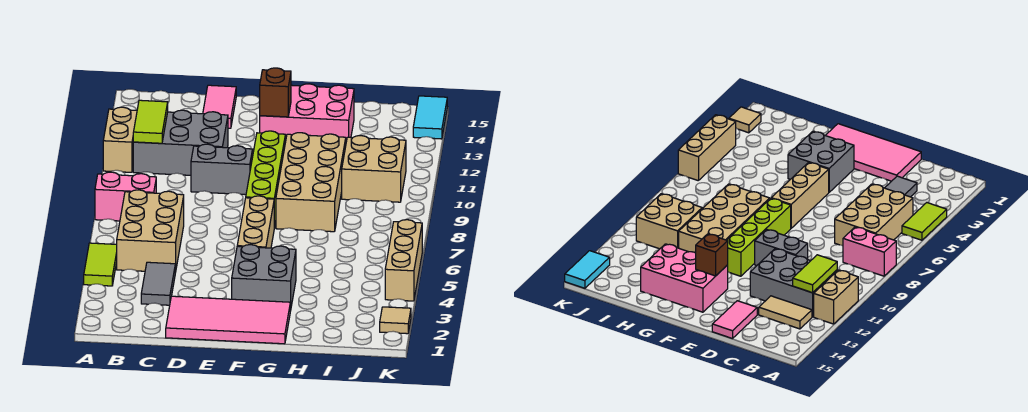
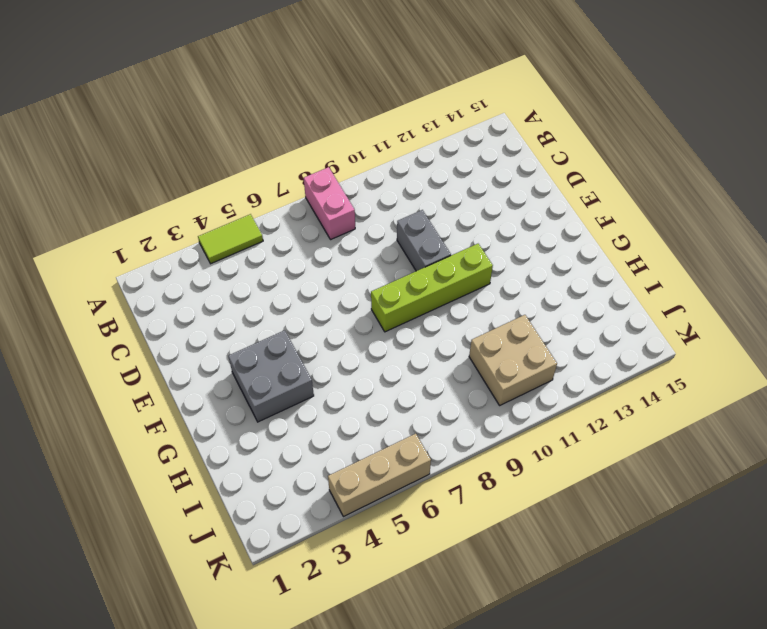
none -> tan 1x2 brick [103,107,137,172]
none -> tan 2x3 brick [117,190,184,273]
none -> grey 2x3 brick [133,110,228,175]

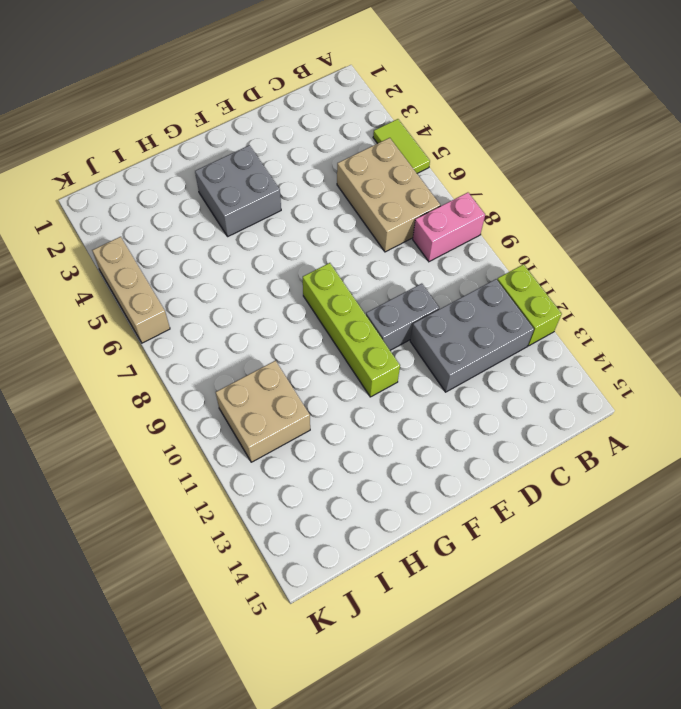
lime 1x2 brick [497,264,562,346] -> tan 1x2 brick [103,107,137,172]
none -> tan 1x2 tile [759,296,812,329]
none -> grey 1x2 tile [141,262,175,305]
none -> pink 2x4 tile [166,296,290,344]

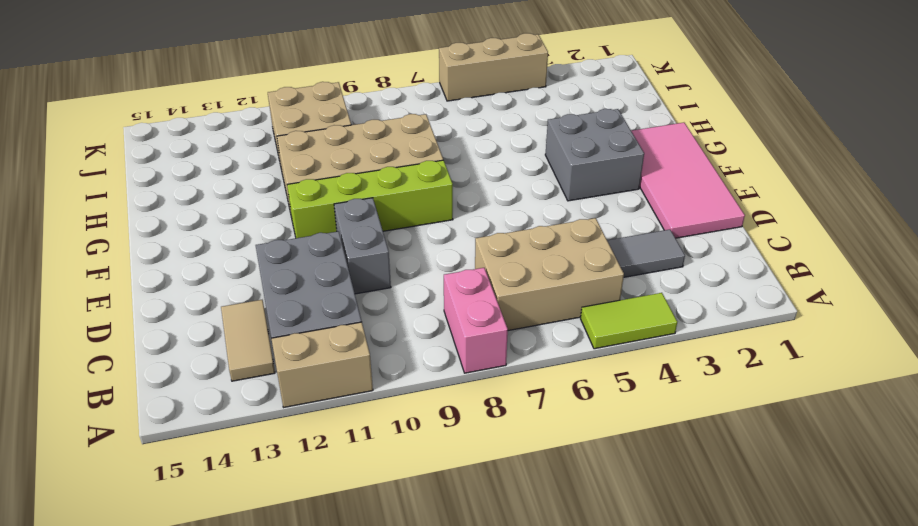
none -> pink 1x2 tile [203,85,236,128]
none -> tan 1x3 brick [237,196,274,248]
none -> pink 2x3 brick [260,84,354,142]

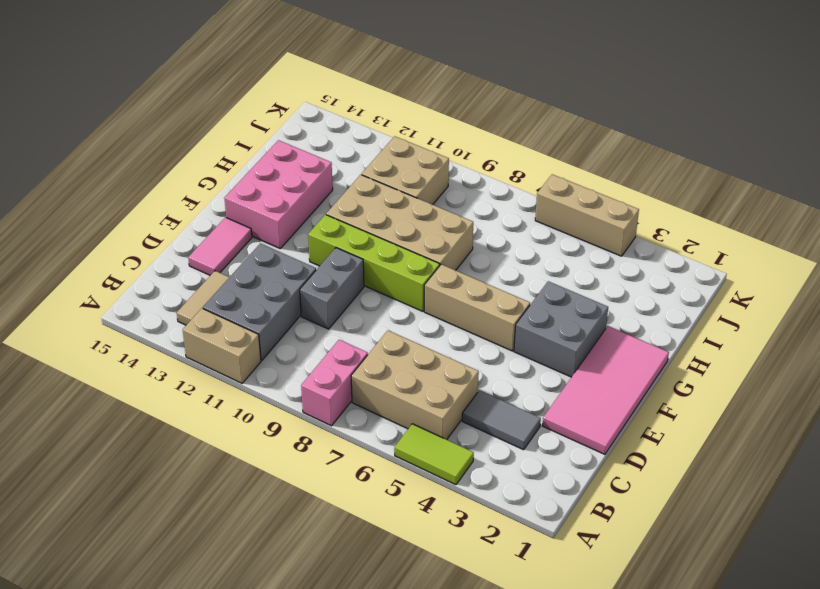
pink 1x2 tile [188,217,252,275] -> pink 1x2 tile turned to [203,85,236,128]
none -> tan 1x1 tile [380,307,411,334]
none -> cyan 1x2 tile [413,96,447,139]
none -> lime 1x2 tile [133,100,168,143]

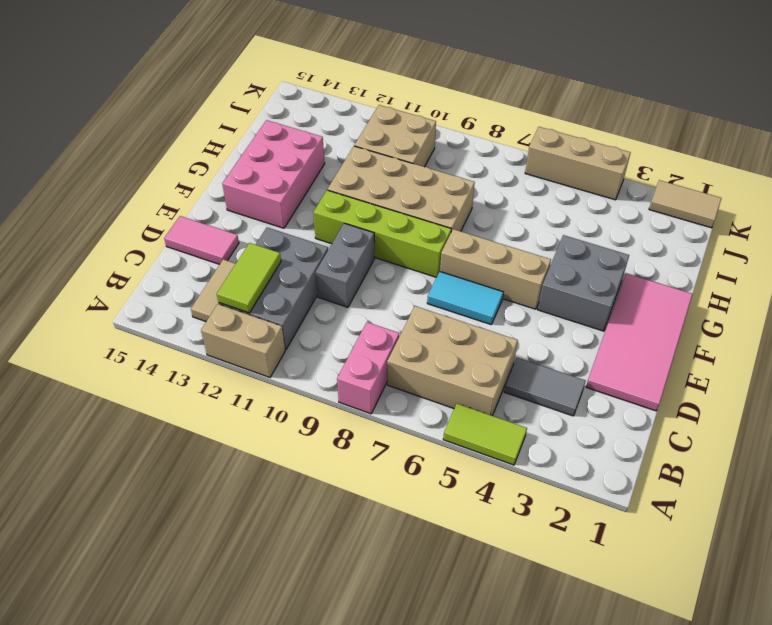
lime 1x2 tile [217,243,281,313] -> lime 1x2 tile turned to [133,100,168,143]
cyan 1x2 tile [427,272,503,324] -> cyan 1x2 tile moved to [413,96,447,139]
tan 1x2 tile [649,180,721,228] -> tan 1x1 tile [380,307,411,334]
none -> brown 1x1 brick [260,68,291,117]

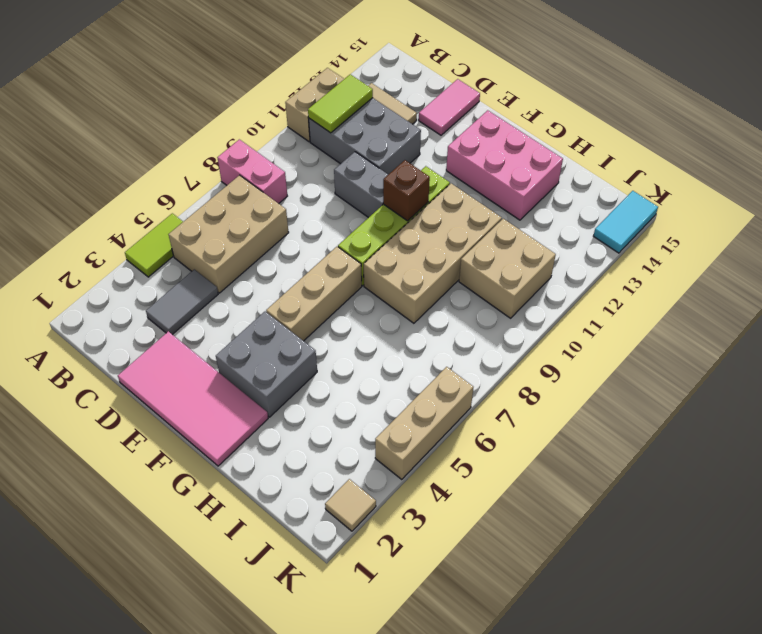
brown 1x1 brick [383,160,430,221] -> brown 1x1 brick moved to [260,68,291,117]

